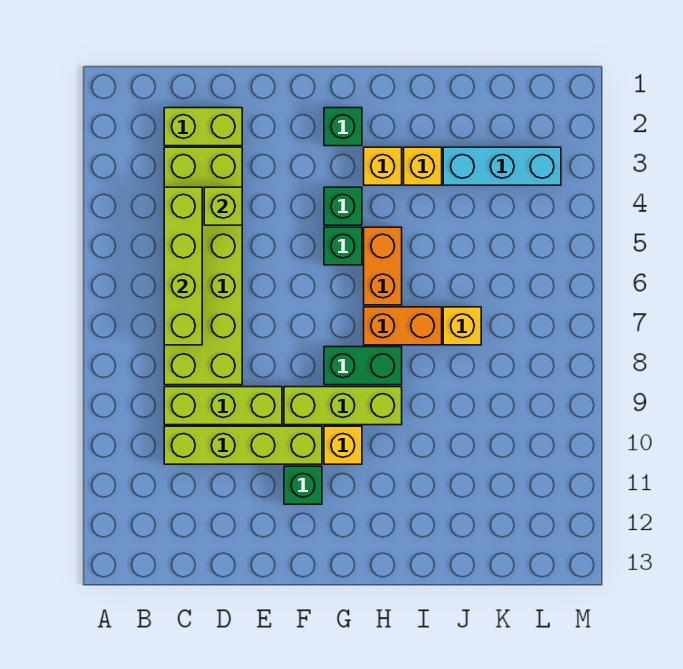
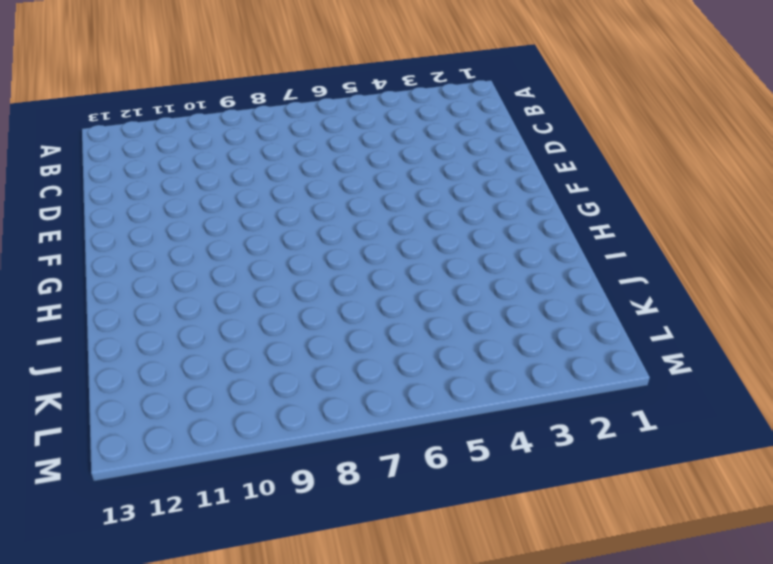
none -> lime 1x2 brick [164,108,242,146]
none -> lime 2x6 brick [164,147,242,385]
none -> lime 1x3 brick [164,387,282,425]

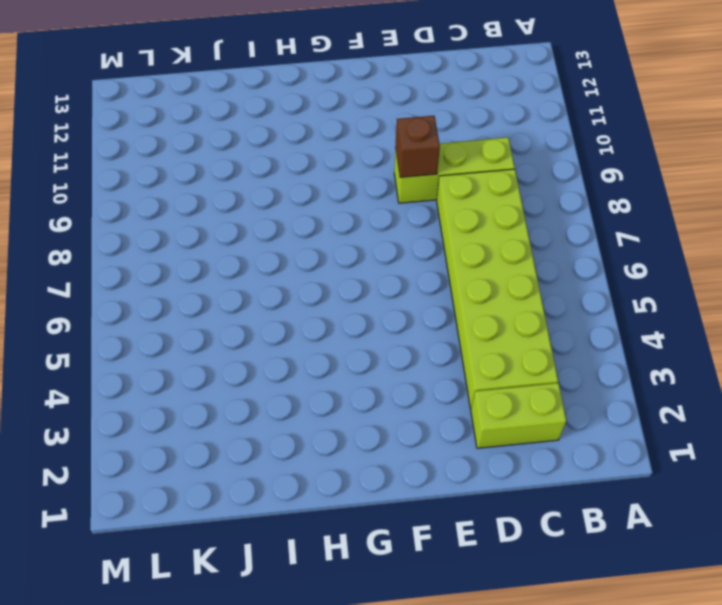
brown 1x1 brick [395,116,440,177] -> none
none -> lime 1x4 brick [164,426,322,464]
none -> lime 1x3 brick [284,387,402,425]
none -> green 1x1 brick [284,466,322,504]

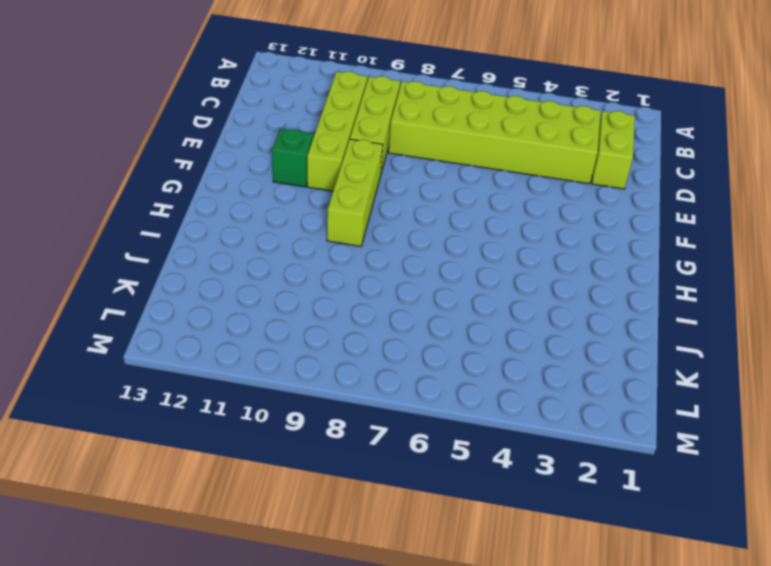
none -> green 1x1 brick [324,108,362,146]
none -> green 1x1 brick [324,187,362,225]
none -> green 1x1 brick [324,227,362,265]

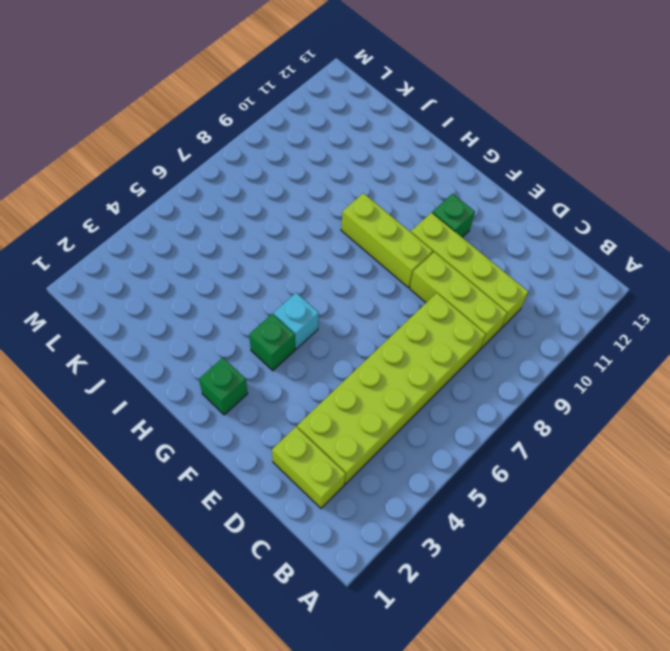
cyan 1x1 brick [273,293,319,349] -> green 1x1 brick [324,227,362,265]
none -> green 1x2 brick [324,347,402,385]
none -> yellow 1x1 brick [324,426,362,464]
none -> yellow 1x1 brick [364,147,402,185]

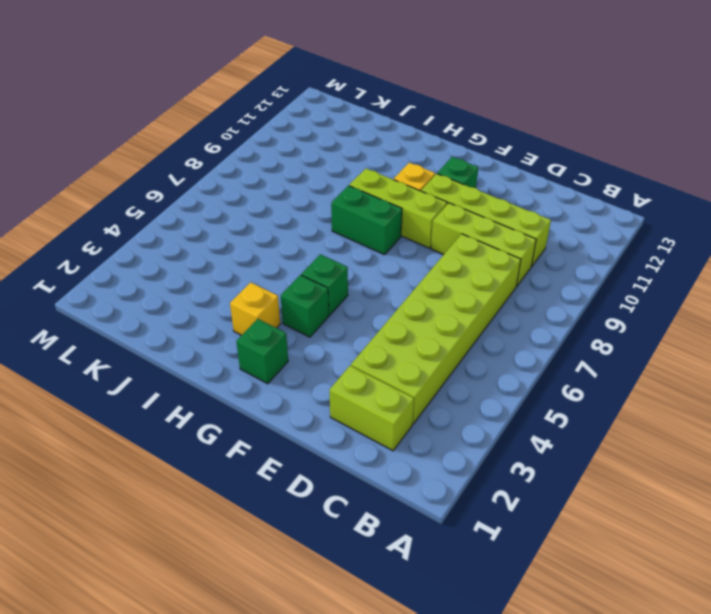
none -> orange 1x2 brick [364,227,402,305]
none -> orange 1x2 brick [364,307,442,345]
none -> yellow 1x1 brick [404,147,442,185]

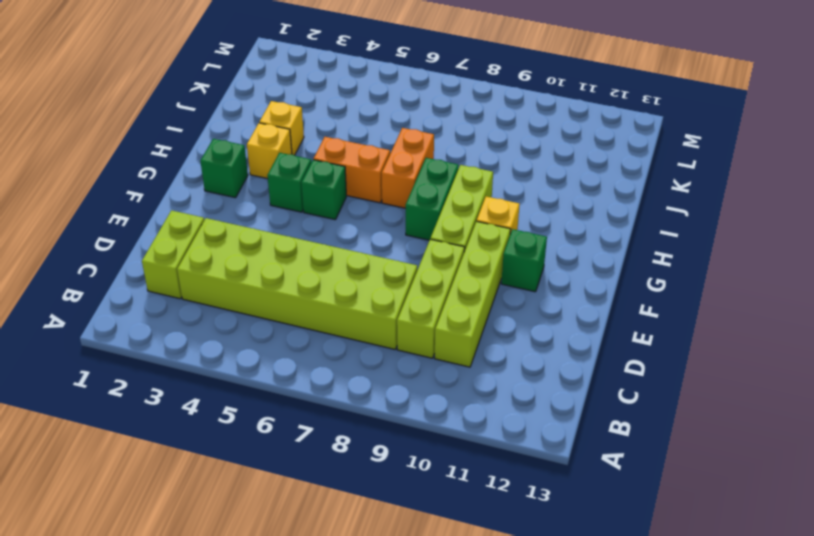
none -> cyan 1x3 brick [443,147,561,185]
none -> yellow 1x1 brick [443,307,481,345]
none -> lime 1x4 brick [164,187,202,345]

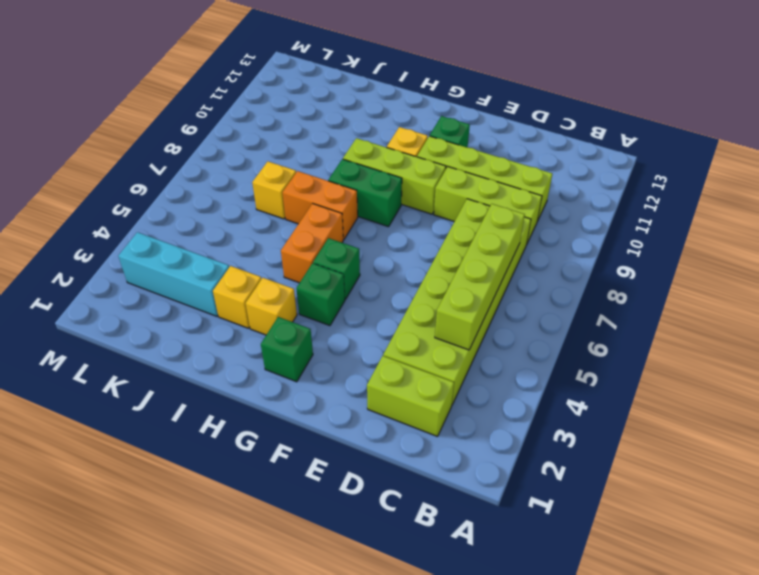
none -> lime 1x1 brick [204,187,242,225]

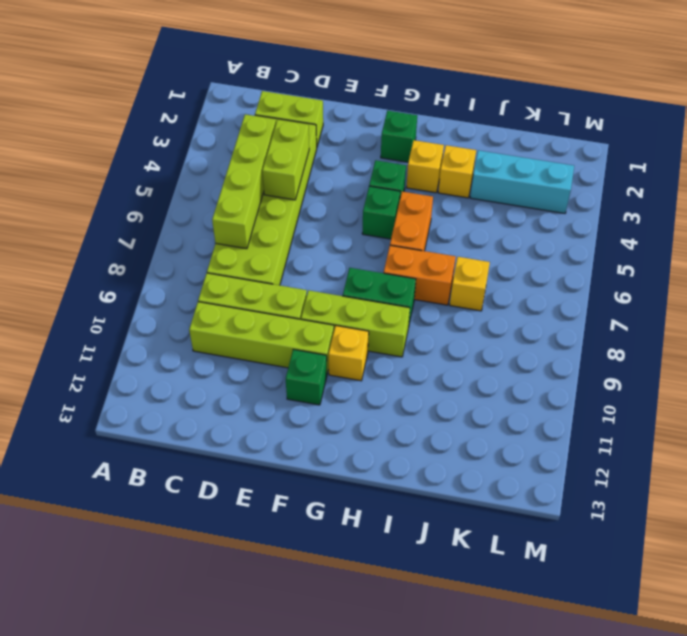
lime 1x2 brick [262,120,309,200] -> lime 1x1 brick [204,187,242,225]

